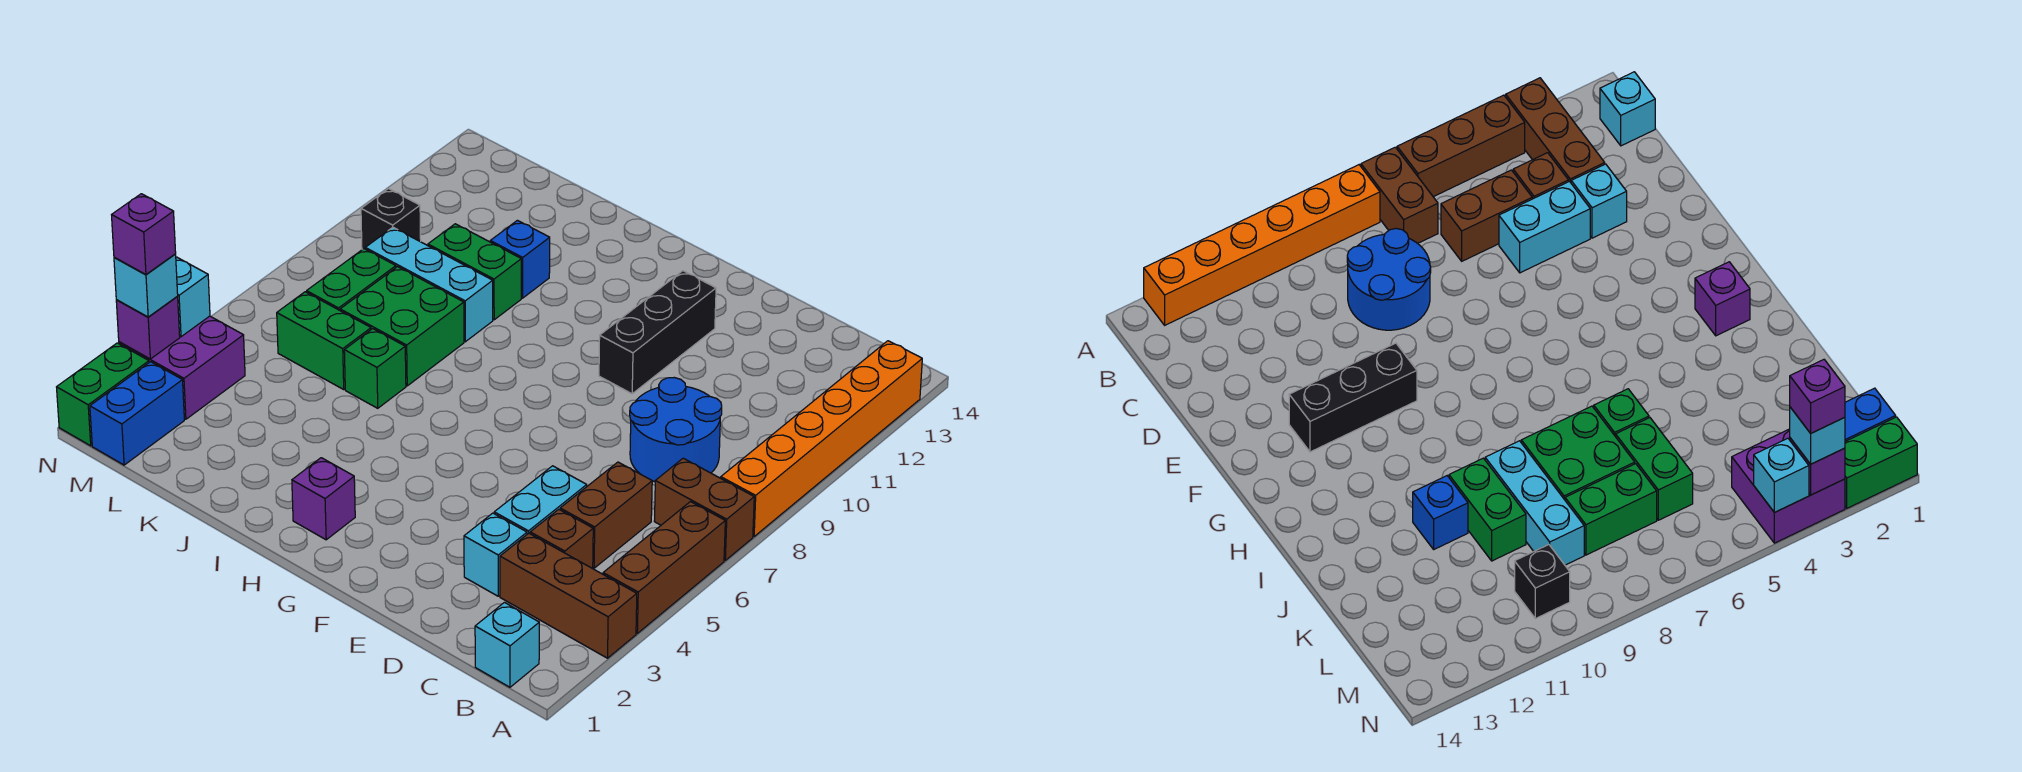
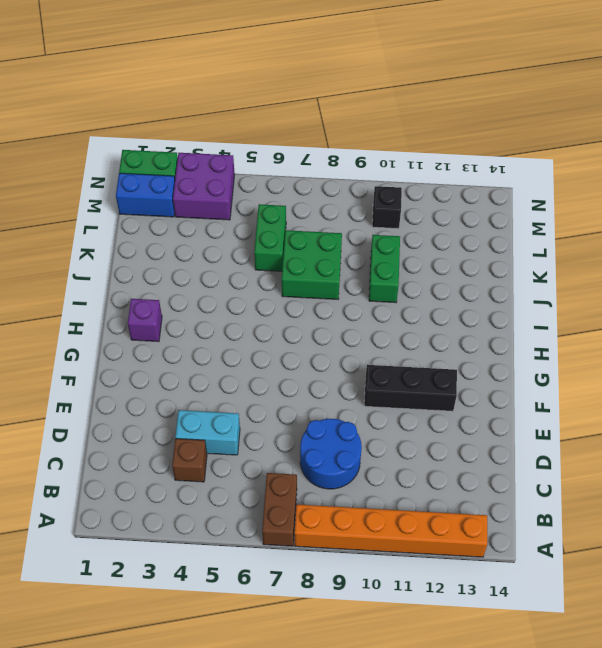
none -> brown 1x3 brick [500,533,637,658]
none -> brown 1x3 brick [603,502,725,633]
none -> cyan 1x1 brick [475,603,539,687]

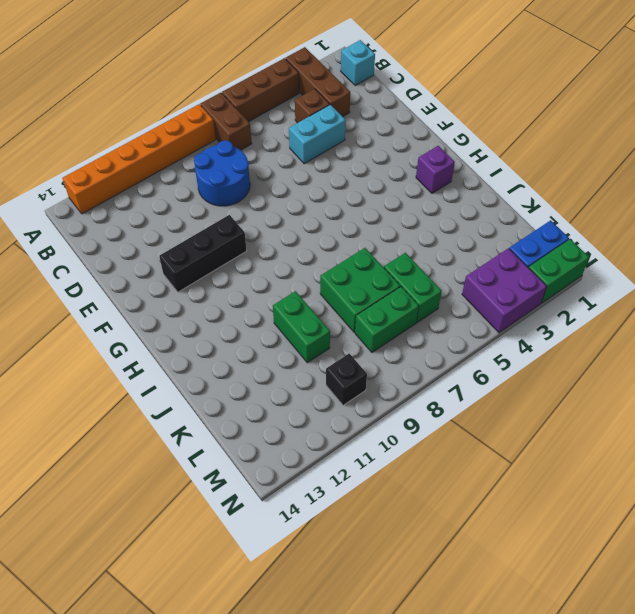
none -> brown 1x2 brick [560,462,652,568]
none -> cyan 1x1 brick [464,513,527,596]
none -> green 1x1 brick [344,329,406,408]

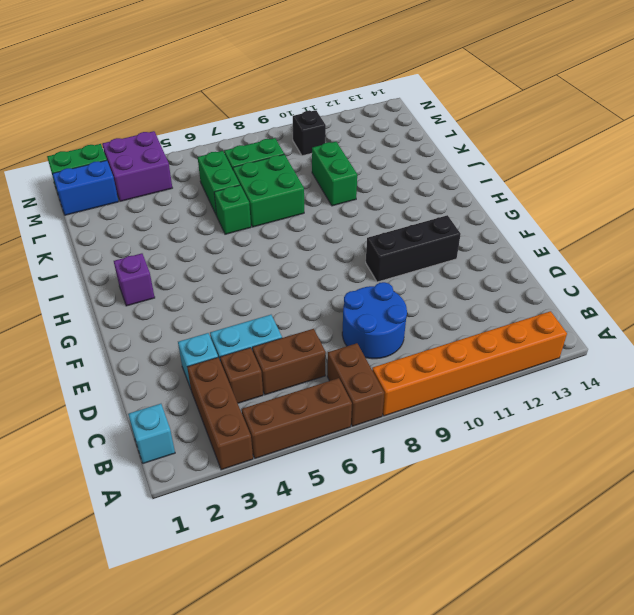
none -> cyan 1x3 brick [365,227,493,342]
none -> blue 1x1 brick [490,220,550,298]
none -> purple 1x1 brick [116,297,180,359]

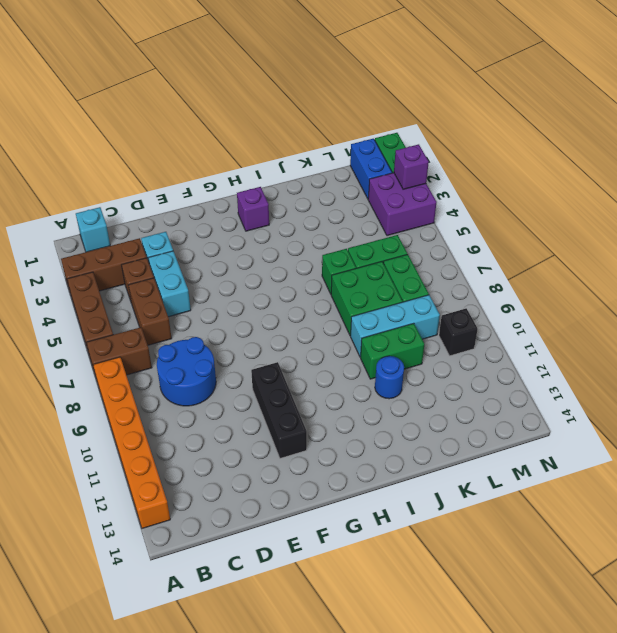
blue 1x1 round brick [375,356,404,399] -> blue 1x1 brick [490,220,550,298]
none -> cyan 1x1 brick [176,257,210,337]
none -> cyan 1x1 brick [114,254,178,317]
none -> purple 1x1 brick [112,194,176,274]

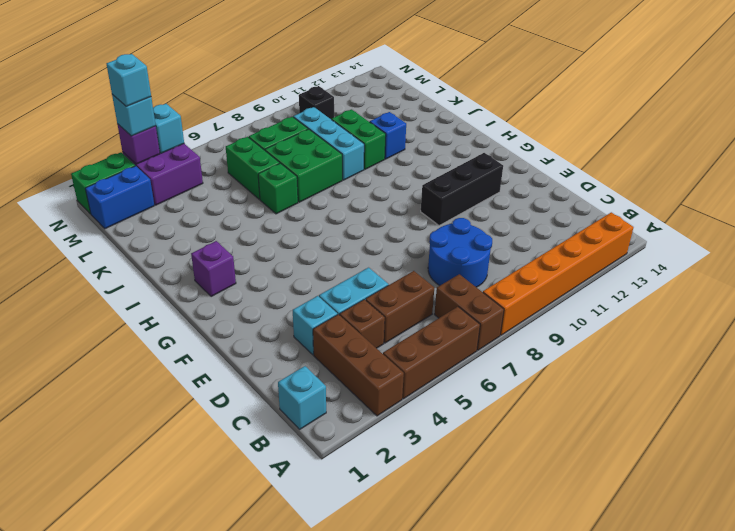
cyan 1x1 brick [107,54,151,106] -> purple 1x1 brick [112,194,176,274]

